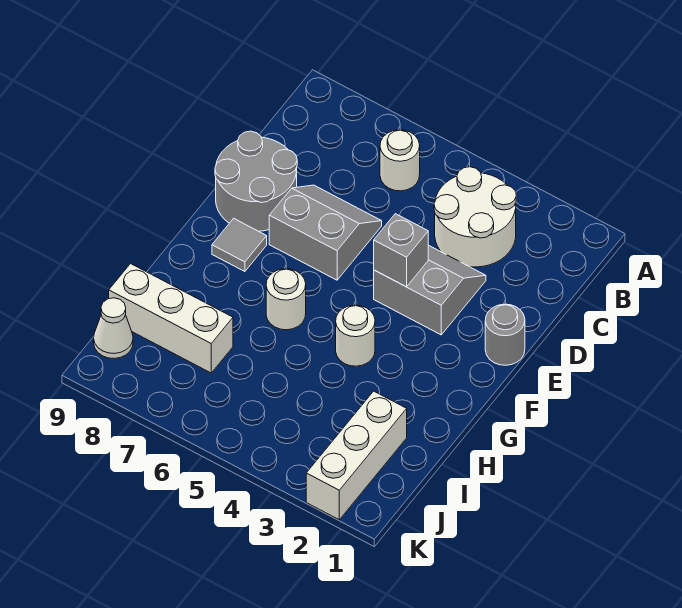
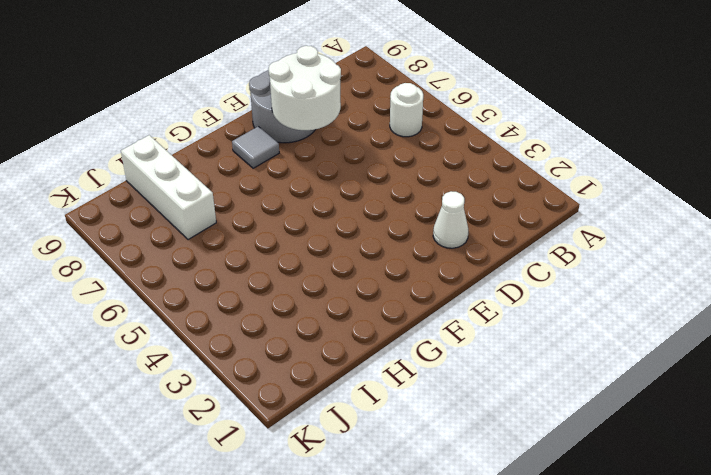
white 1x1 cone [433,191,468,248] -> white 1x1 cone moved to [94,298,133,359]
white 2x2 round brick [269,46,341,130] -> white 2x2 round brick moved to [434,167,516,267]
none -> grey 2x2 slope [374,245,486,335]
none -> grey 2x2 slope [269,185,382,280]
none -> grey 1x1 round brick [485,304,525,365]

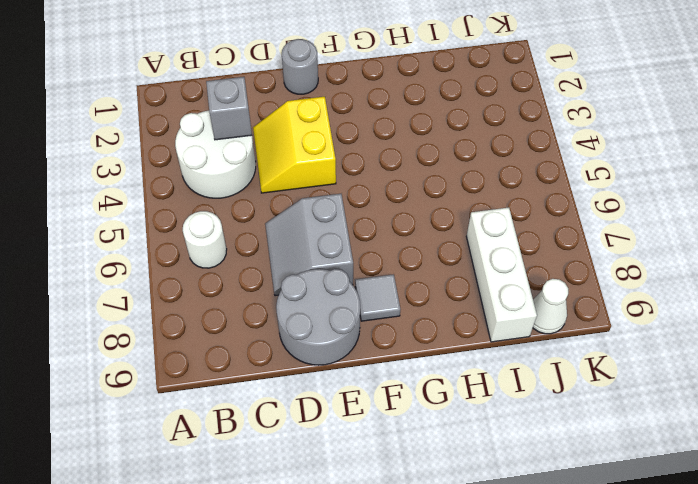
grey 1x1 brick [206,77,252,140] -> grey 1x1 brick moved to [374,214,428,287]
yellow 2x2 slope [253,97,336,193] -> grey 2x2 slope [374,245,486,335]
none -> white 1x1 round brick [336,305,375,366]
none -> white 1x1 round brick [266,269,306,330]
none -> white 1x3 brick [306,391,407,520]

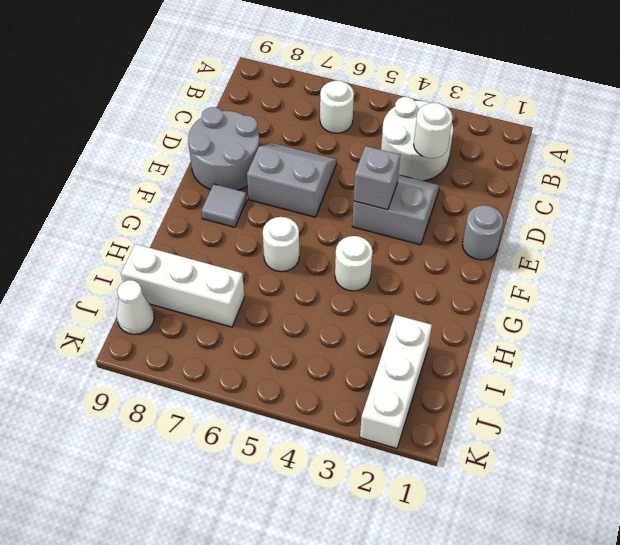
white 1x1 round brick [414,103,453,158] -> none

